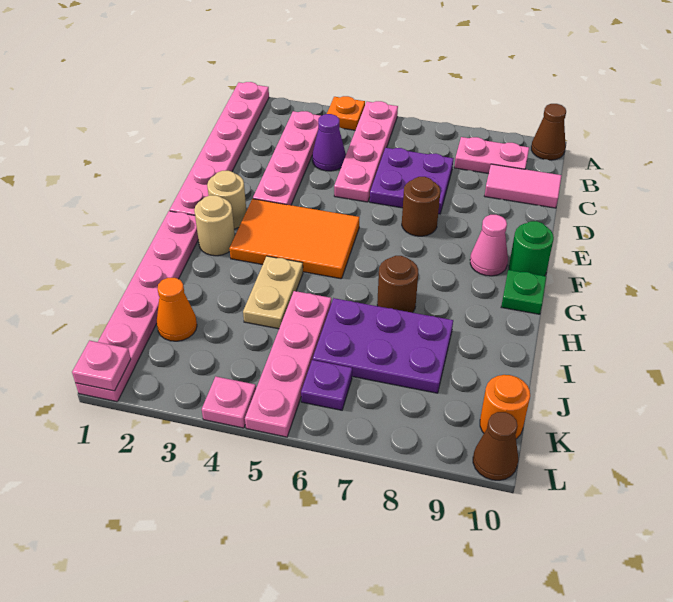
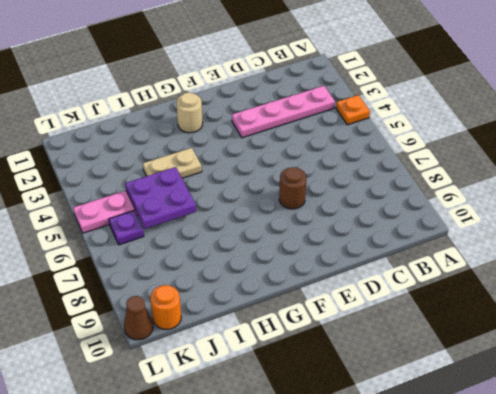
purple 2x2 plate [125,167,196,229] -> purple 2x2 plate moved to [370,148,453,214]
none -> pink 1x6 plate [170,82,269,215]
none -> pink 1x4 plate [334,101,398,202]
none -> brown 1x1 cone [531,104,566,160]

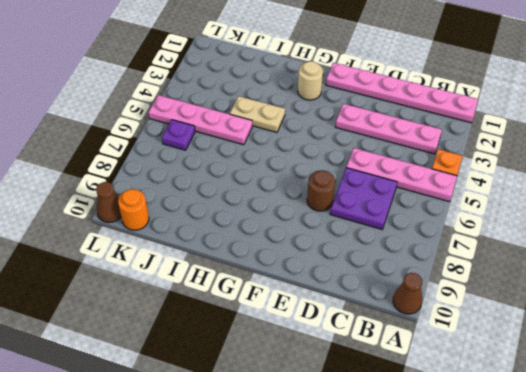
none -> pink 1x2 plate [454,137,529,174]
none -> purple 1x1 cone [312,114,346,171]
none -> pink 1x2 tile [485,164,562,208]

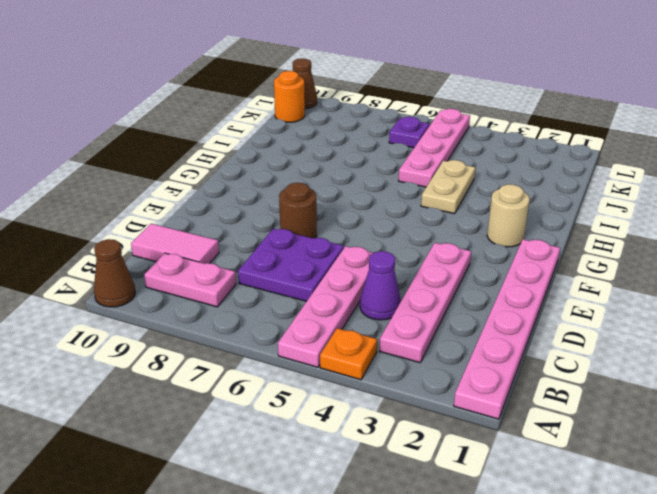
none -> tan 1x1 round brick [207,171,246,229]
none -> orange 2x3 tile [229,199,359,279]
none -> pink 1x1 cone [470,215,508,276]

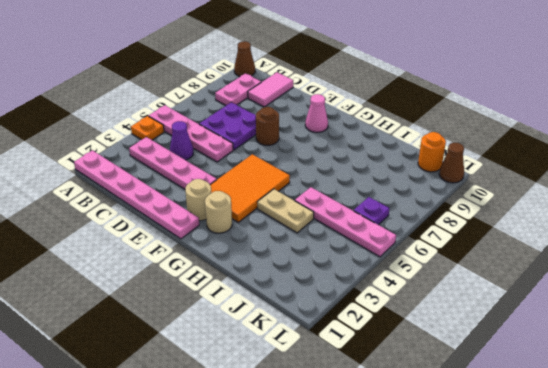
none -> green 1x1 round brick [509,221,554,276]
none -> pink 1x6 plate [76,211,198,402]
none -> green 1x1 plate [501,270,546,314]

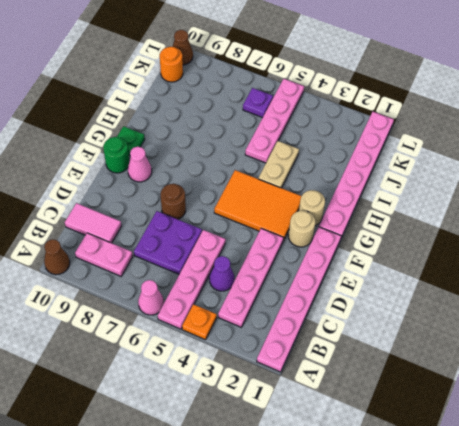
pink 1x1 cone [138,280,164,315] -> none
none -> brown 1x1 round brick [377,256,418,313]
none -> purple 2x3 plate [313,298,453,393]
none -> orange 1x1 cone [157,278,197,341]

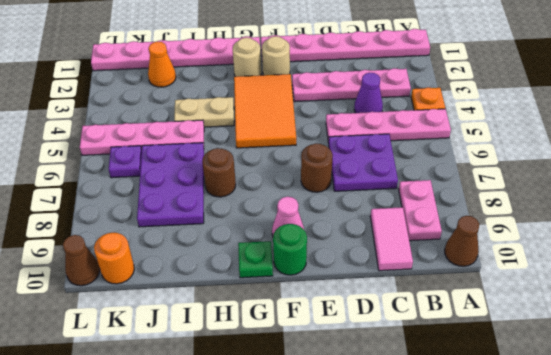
none -> pink 1x1 plate [202,377,256,428]
none -> pink 1x1 plate [72,341,131,391]

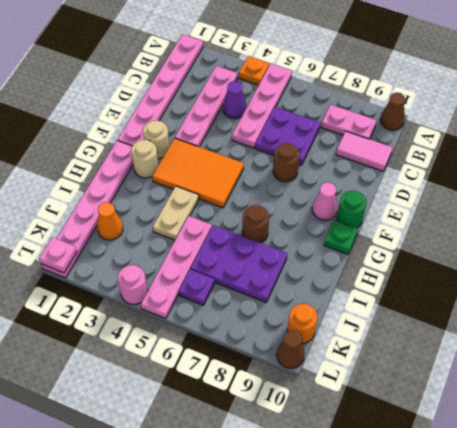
pink 1x1 round brick [118,265,148,304] -> pink 1x1 plate [202,377,256,428]

